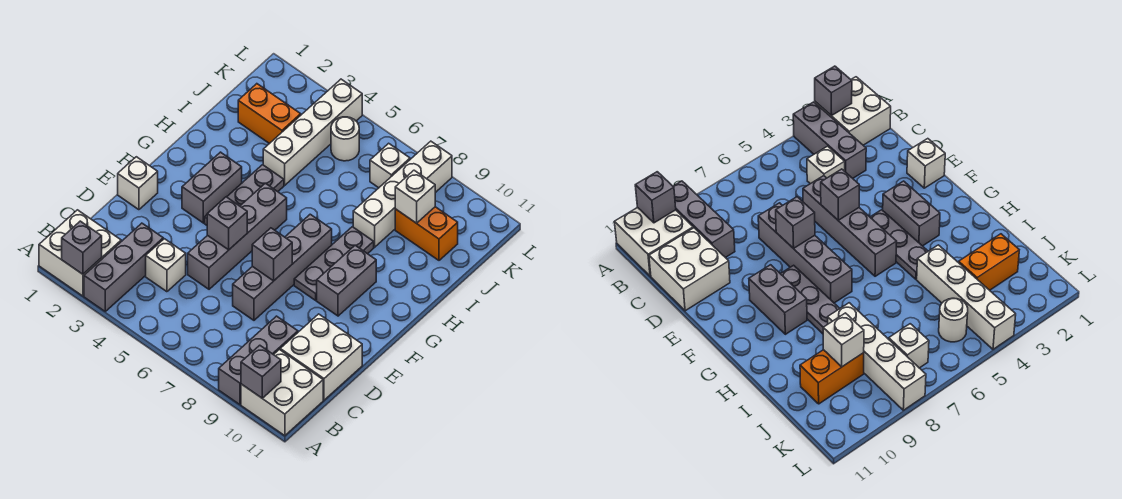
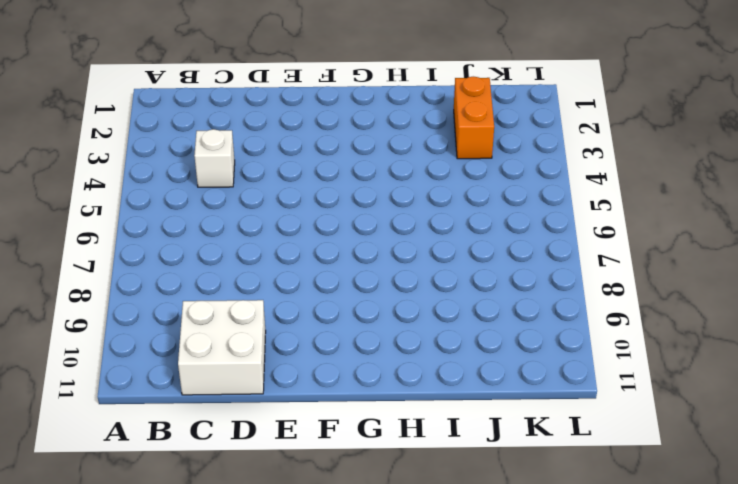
none -> white 2x2 brick [39,210,121,296]
none -> grey 1x3 brick [84,223,163,311]
none -> grey 1x3 brick [219,316,298,405]

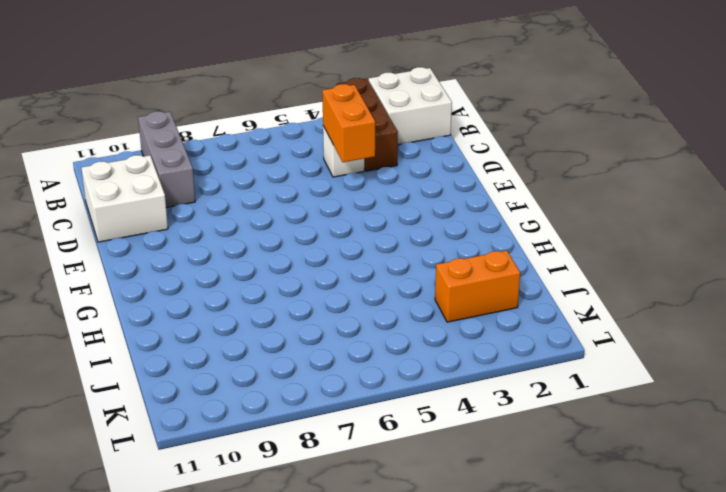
brown 1x3 brick [337,78,398,171] -> grey 1x3 brick [84,223,163,311]
orange 1x2 brick [322,84,375,162] -> orange 1x2 brick turned to [395,207,458,260]
none -> white 2x2 brick [241,350,323,436]
none -> grey 1x4 brick [188,183,287,289]
none -> grey 1x4 brick [233,214,332,320]

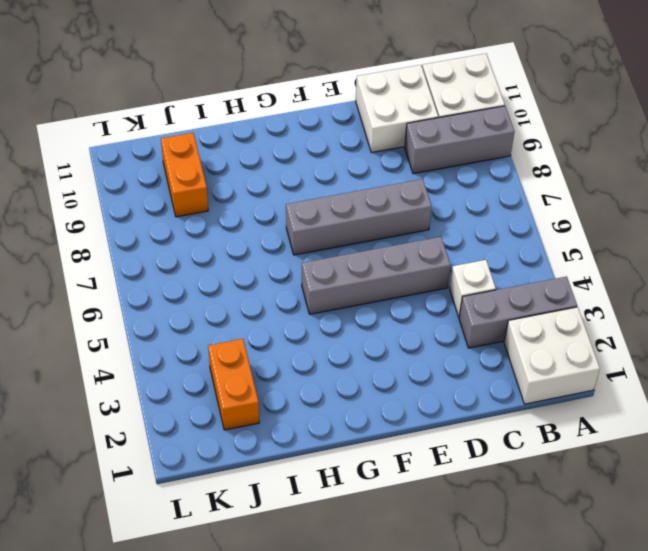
none -> white 1x1 brick [118,157,158,210]
none -> grey 1x2 brick [182,152,242,223]
none -> grey 1x3 plate [205,165,284,225]

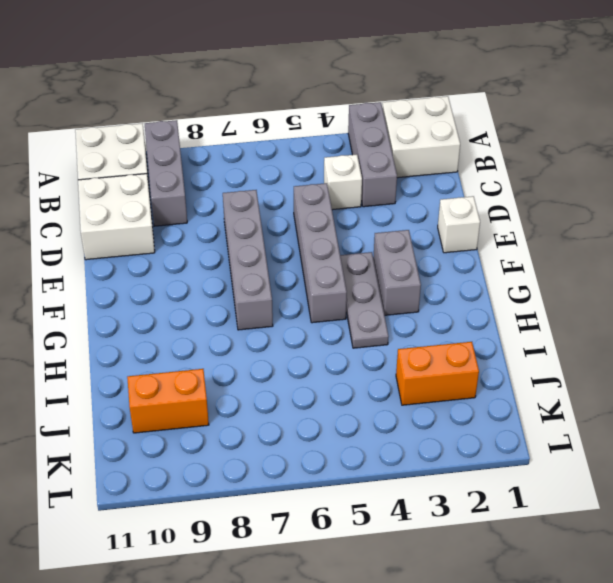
none -> grey 1x3 plate [294,227,374,300]
none -> grey 1x2 brick [317,245,376,316]
none -> white 1x4 brick [263,79,362,185]

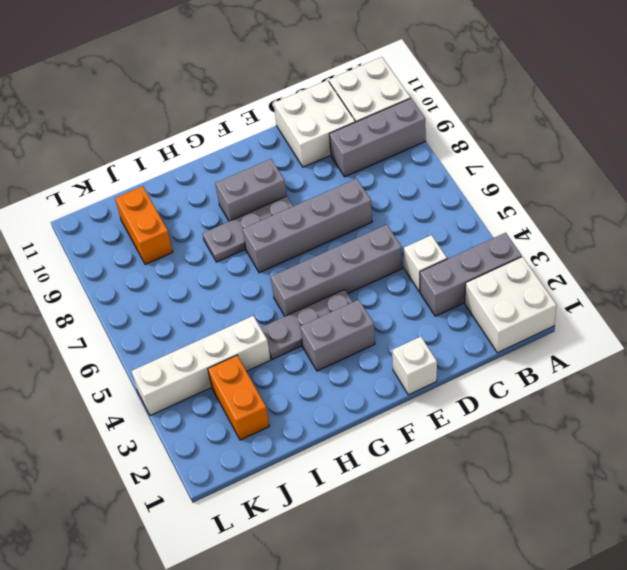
none -> white 1x4 brick [353,141,452,247]
none -> white 1x1 round brick [331,117,359,161]
none -> white 1x1 brick [370,143,410,188]

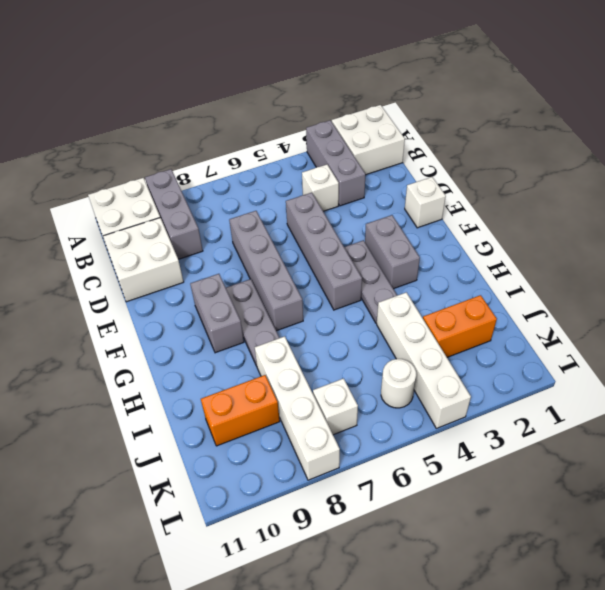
none -> grey 1x1 brick [62,221,102,274]
none -> grey 1x1 brick [241,345,281,398]
none -> grey 1x1 brick [207,197,247,250]

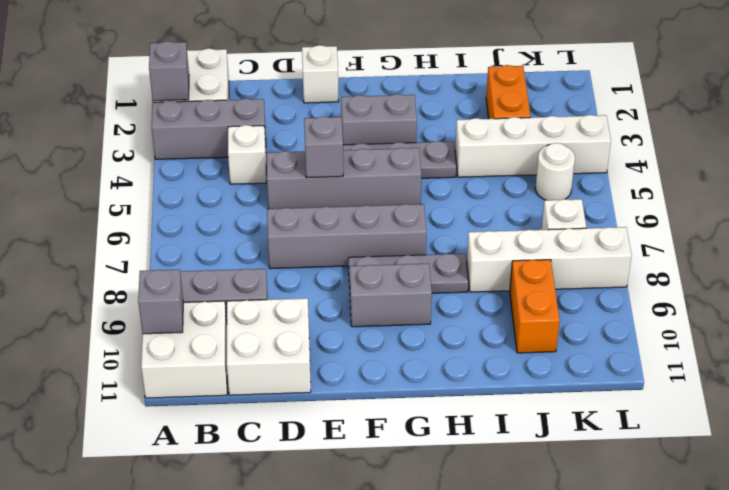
none -> grey 1x1 brick [252,228,292,281]
none -> white 1x1 brick [395,170,435,223]

